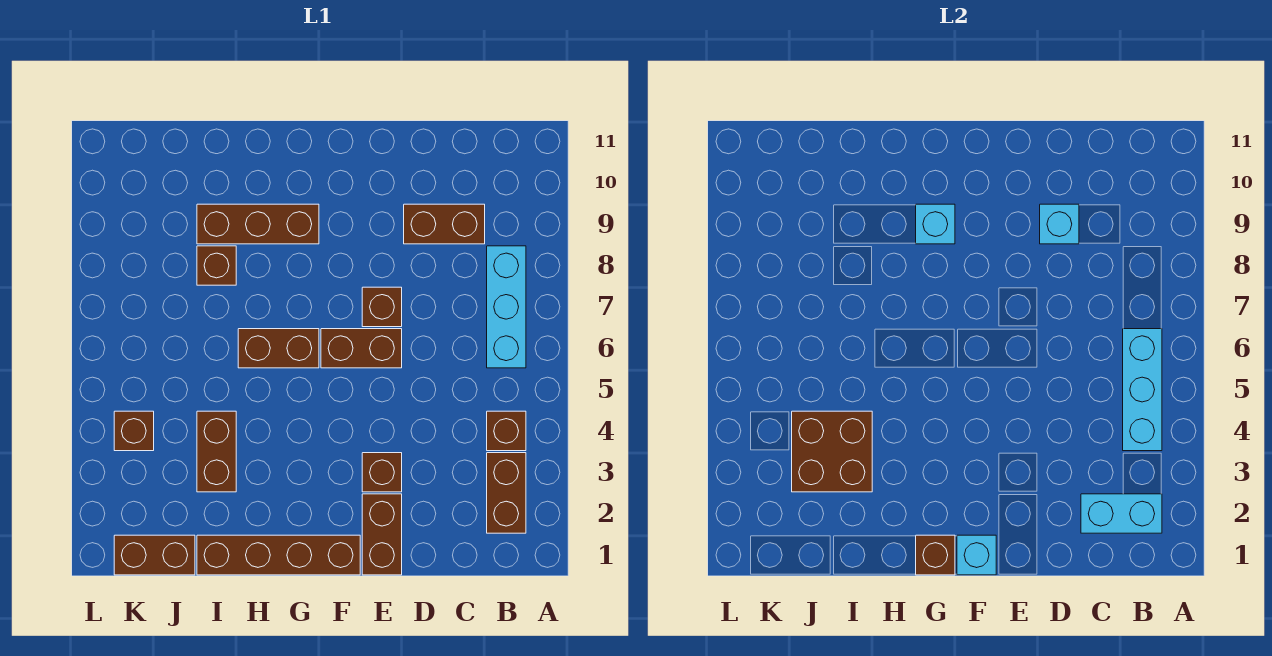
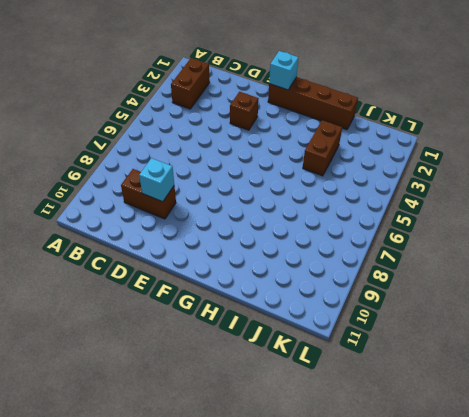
none -> brown 1x1 brick [487,411,526,451]
none -> cyan 1x3 brick [487,246,526,368]
none -> brown 1x2 brick [362,494,402,575]

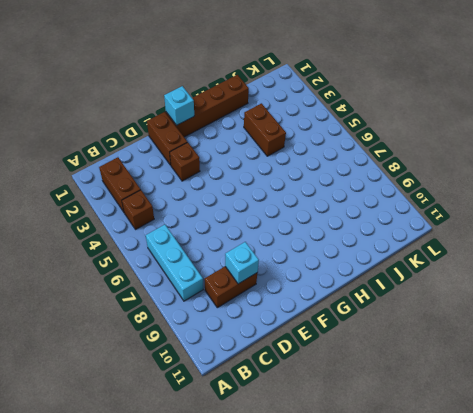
none -> brown 1x2 brick [321,329,402,368]
none -> brown 1x1 brick [362,287,402,327]
none -> brown 1x2 brick [238,329,319,368]

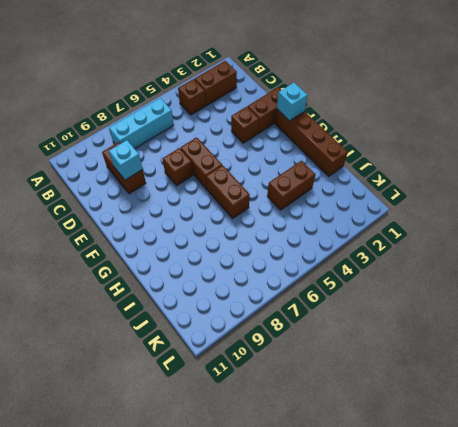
none -> brown 1x3 brick [197,204,319,244]
none -> brown 1x1 brick [197,246,236,285]
none -> brown 1x2 brick [114,535,195,575]

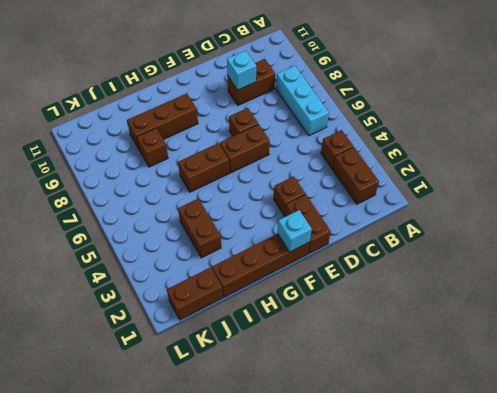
none -> brown 1x1 brick [114,411,154,451]
none -> cyan 1x2 brick [1081,494,1162,533]
none -> cyan 1x3 brick [1123,329,1162,451]

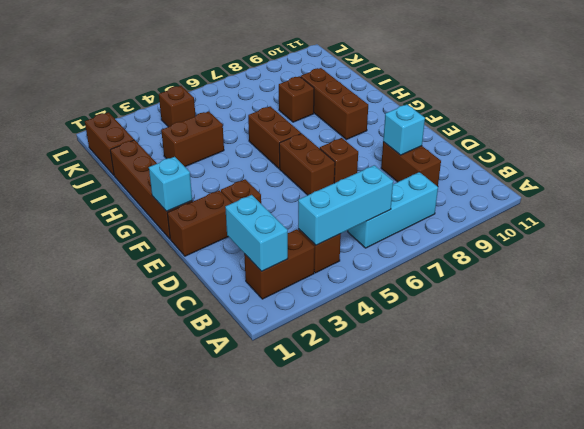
none -> brown 1x1 brick [916,535,955,575]
none -> cyan 1x1 brick [916,204,955,244]
none -> brown 2x2 brick [792,411,872,492]

